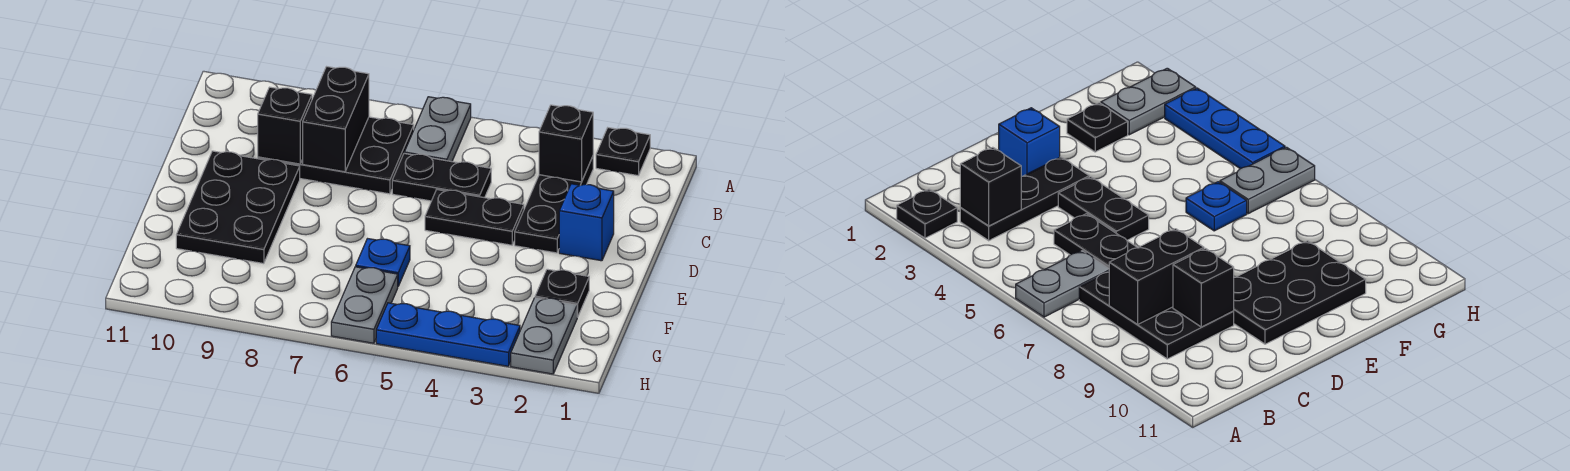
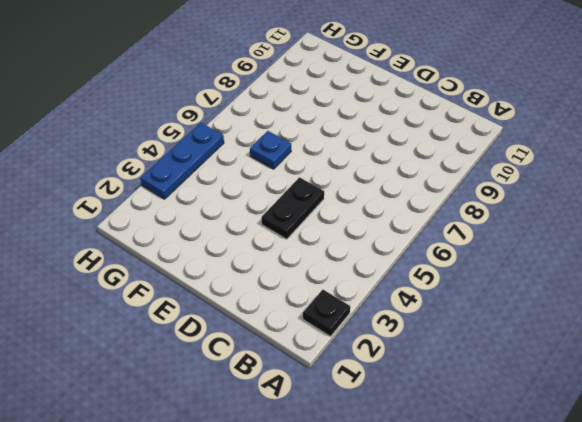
none -> grey 1x2 plate [404,97,471,162]
none -> black 1x3 plate [515,157,593,253]
none -> black 2x3 plate [258,117,414,194]

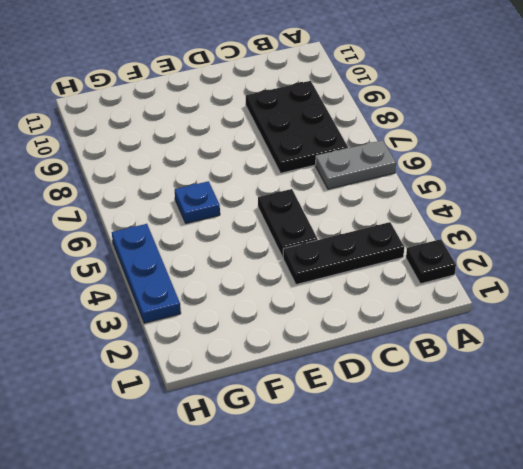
none -> black 1x2 plate [392,153,491,201]
none -> blue 1x1 brick [559,184,614,261]
none -> black 2x3 plate [176,151,300,264]

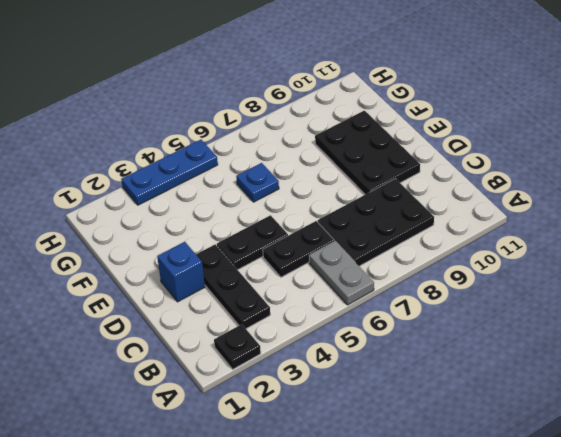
none -> black 1x1 plate [535,269,589,317]
none -> grey 1x2 plate [511,298,577,374]
none -> grey 1x2 plate [331,267,398,343]

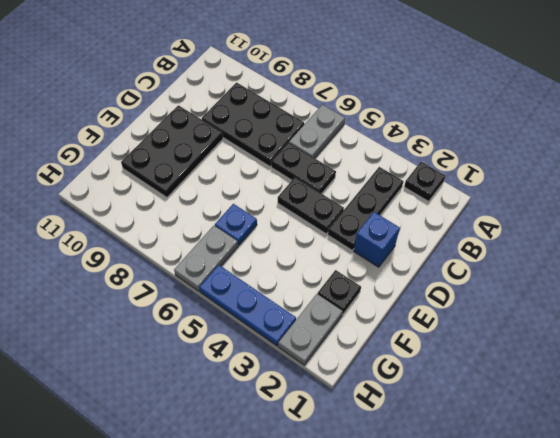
none -> black 1x1 brick [539,105,593,182]
none -> black 1x2 brick [303,67,369,172]
none -> black 1x1 brick [258,87,312,164]

